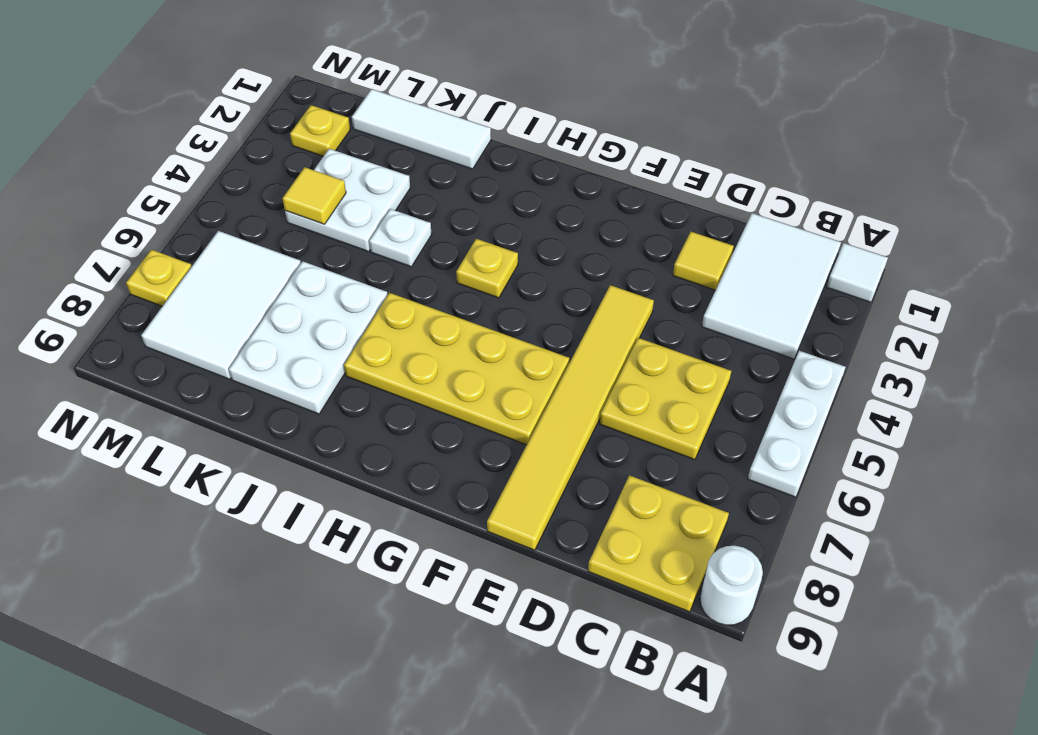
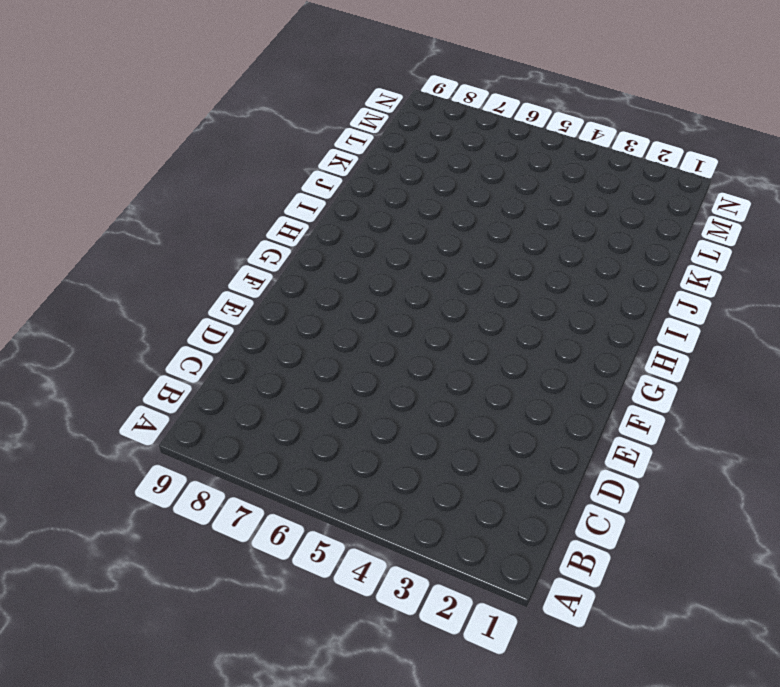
none -> white 1x1 tile [827,243,888,302]
none -> white 1x3 plate [748,351,846,497]
none -> white 1x1 round brick [700,546,763,625]

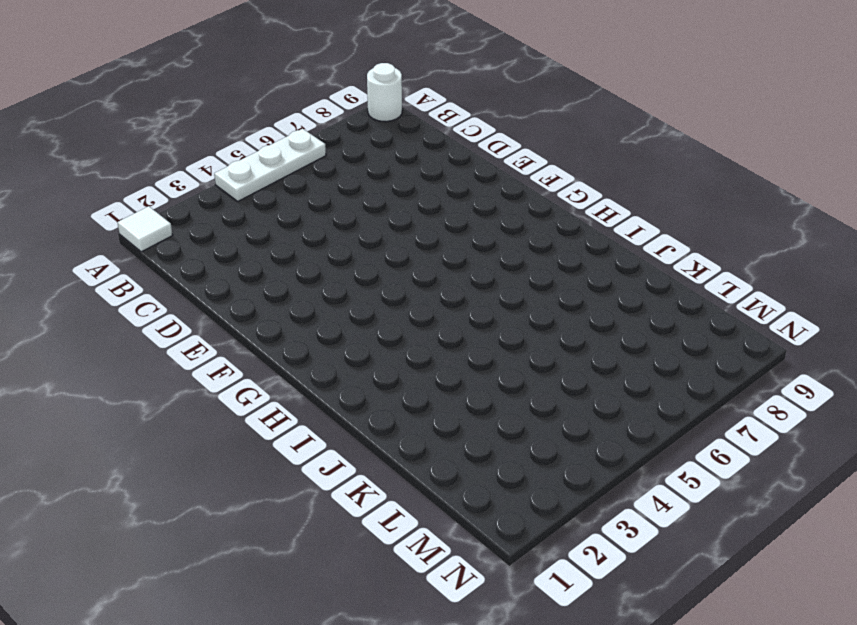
none -> white 2x3 tile [702,213,841,359]
none -> yellow 2x2 plate [588,475,729,612]
none -> yellow 2x2 plate [600,338,731,460]

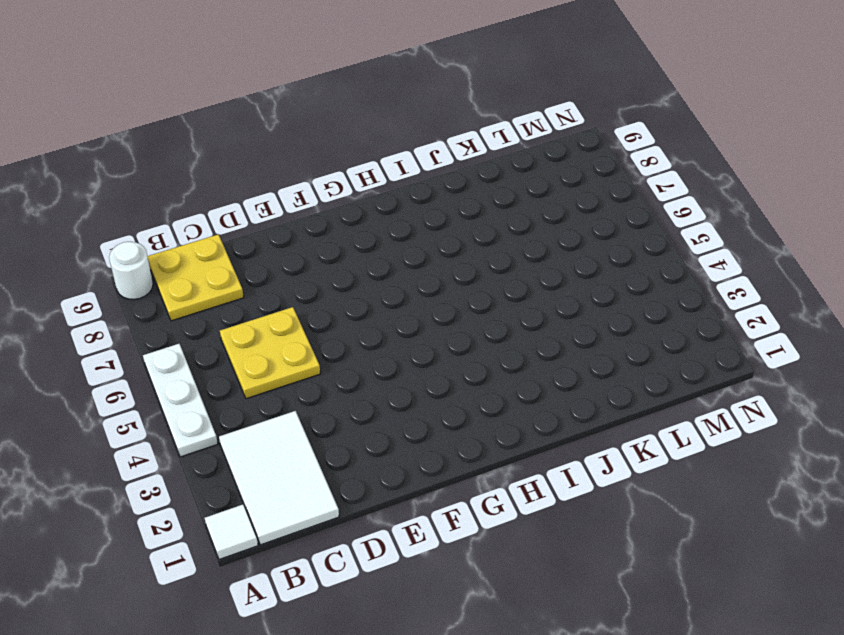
none -> yellow 1x1 tile [673,232,734,290]
none -> yellow 1x6 tile [487,285,654,550]
none -> yellow 2x4 plate [344,293,569,445]

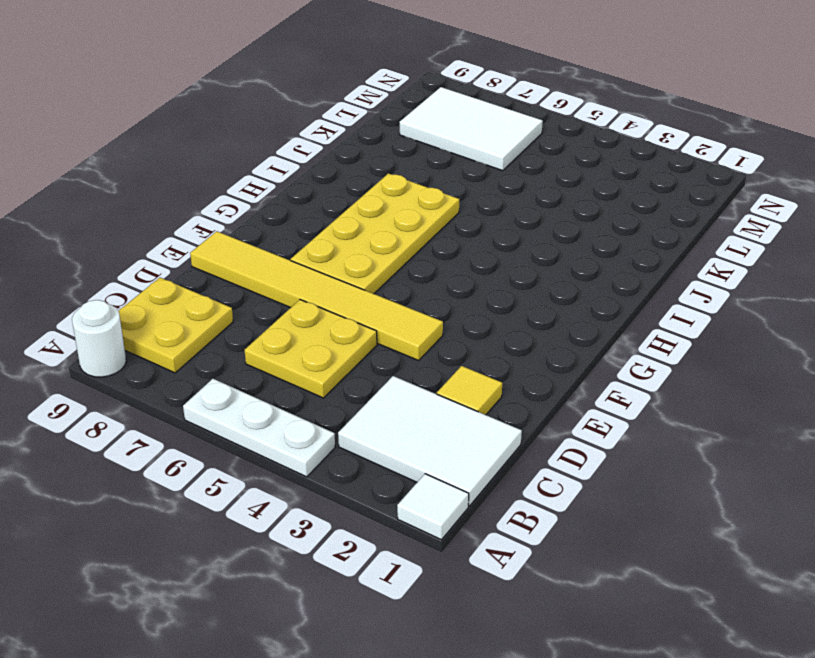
none -> yellow 1x1 plate [456,239,518,298]
none -> white 1x3 tile [352,89,491,169]
none -> white 1x1 plate [369,209,432,267]

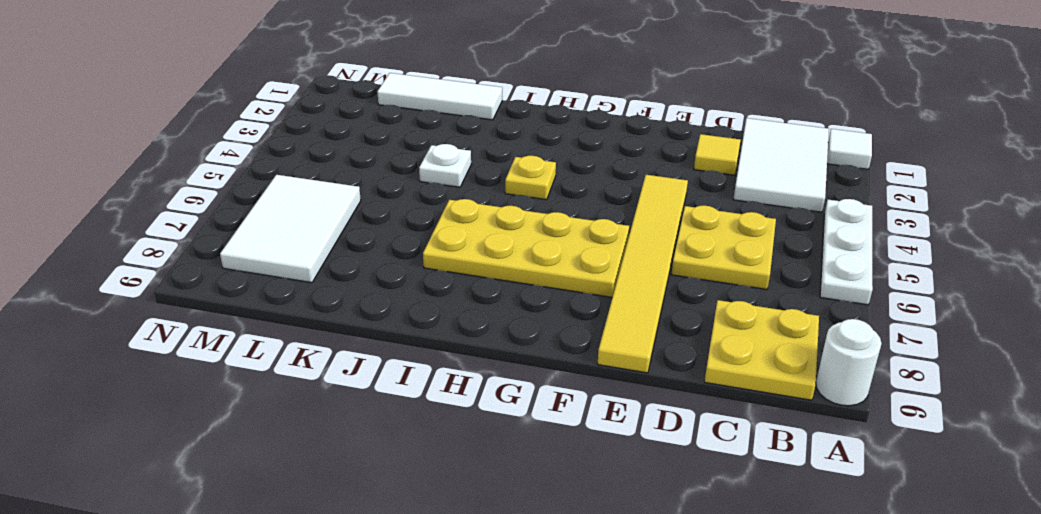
none -> white 2x3 plate [229,261,388,414]
none -> white 2x2 plate [285,149,410,252]
none -> yellow 1x1 plate [290,105,350,156]

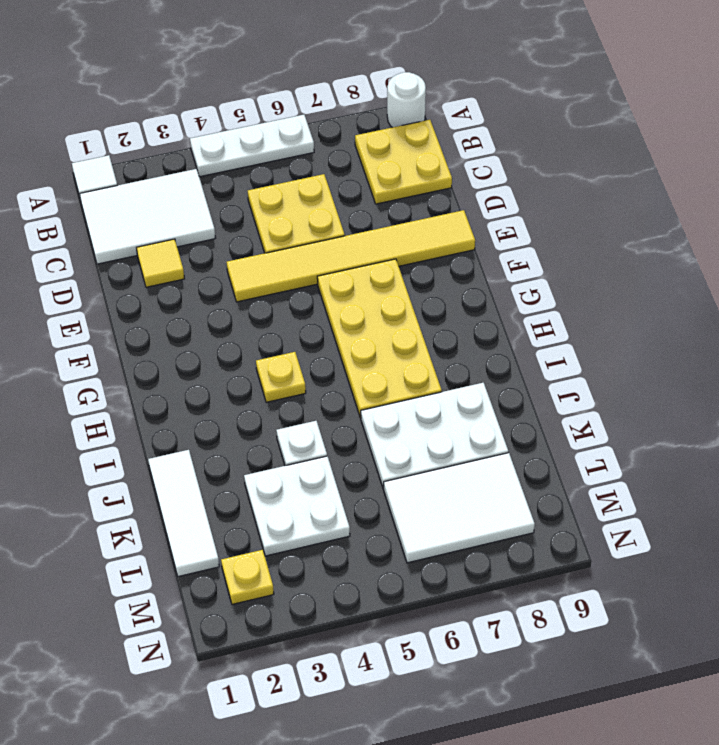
none -> yellow 1x1 plate [126,250,192,306]
none -> yellow 1x1 tile [282,167,346,224]

